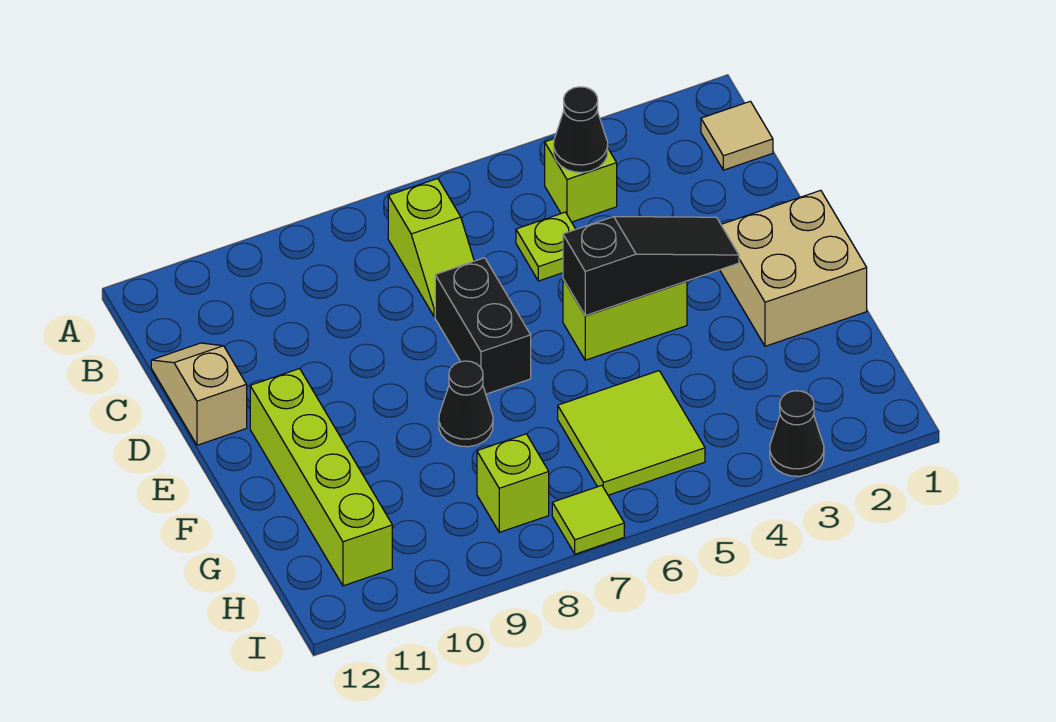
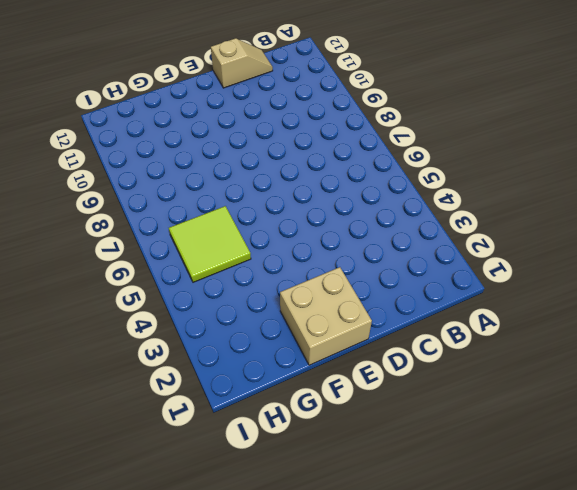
none -> tan 1x1 tile [701,101,773,170]
none -> lime 1x1 brick [545,139,617,222]
none -> lime 1x2 slope [388,179,474,317]

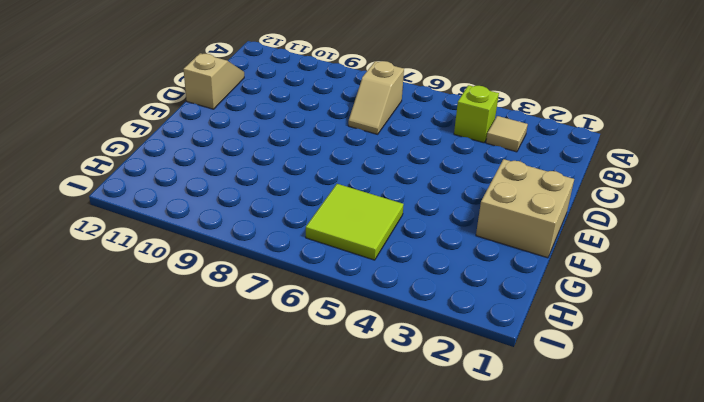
tan 1x1 tile [486,116,528,152] -> tan 1x1 tile moved to [701,101,773,170]
tan 1x2 slope [348,61,404,134] -> lime 1x2 slope [388,179,474,317]
none -> lime 1x1 plate [516,212,576,281]
none -> black 1x2 brick [435,258,531,394]
none -> lime 1x2 brick [563,279,687,360]

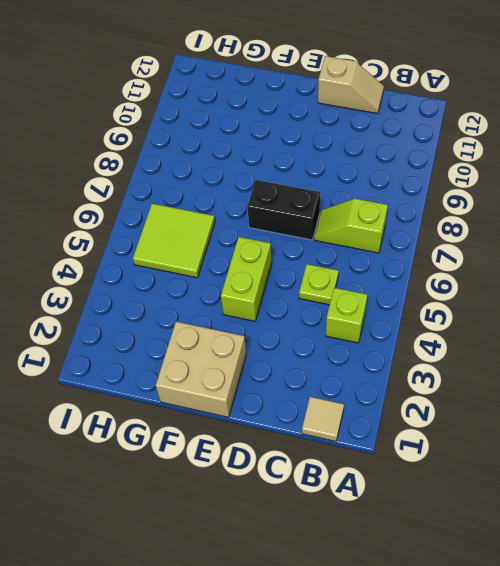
none -> lime 1x4 brick [250,369,392,586]
none -> black 1x1 cone [439,361,493,447]
none -> lime 1x1 brick [477,434,549,532]

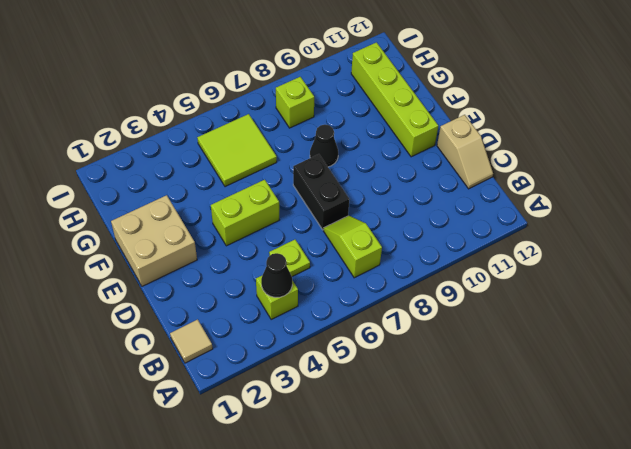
none -> black 1x1 cone [770,391,824,476]
none -> lime 1x1 tile [552,485,624,554]
none -> black 1x3 slope [563,217,739,316]

